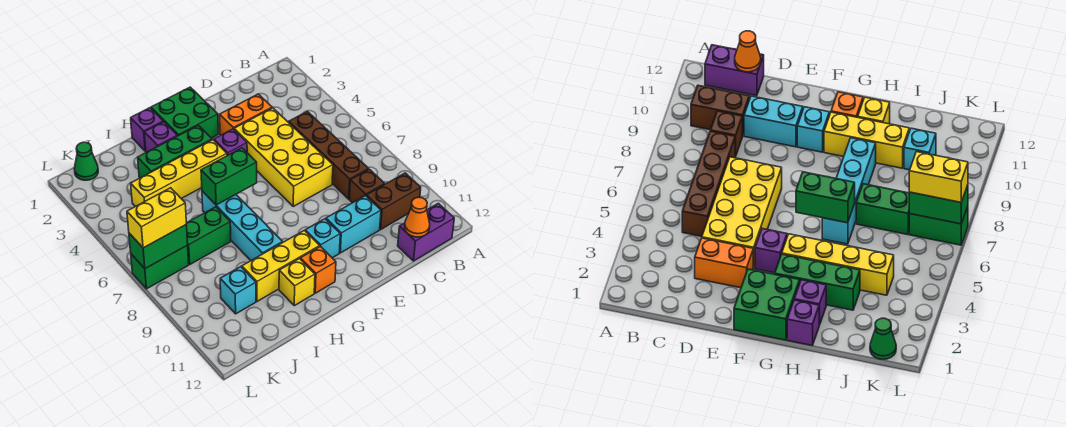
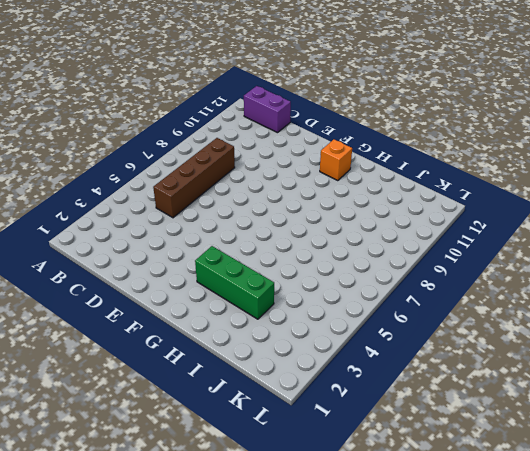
none -> brown 1x2 brick [366,173,421,229]
none -> brown 1x1 brick [349,169,385,203]
none -> orange 1x2 brick [220,94,272,135]

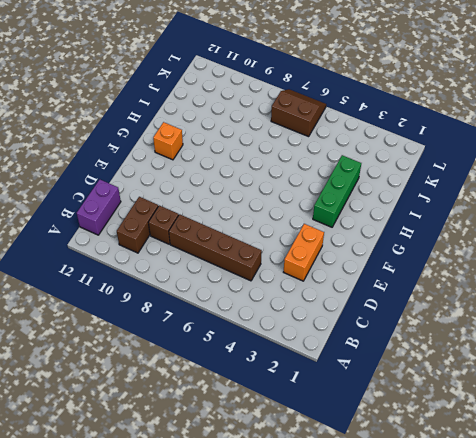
brown 2x2 slope [271,89,326,137] -> green 1x2 brick [131,246,189,289]
none -> yellow 2x4 brick [234,108,333,206]
none -> cyan 1x2 brick [326,195,381,253]
none -> green 2x2 brick [151,87,218,138]

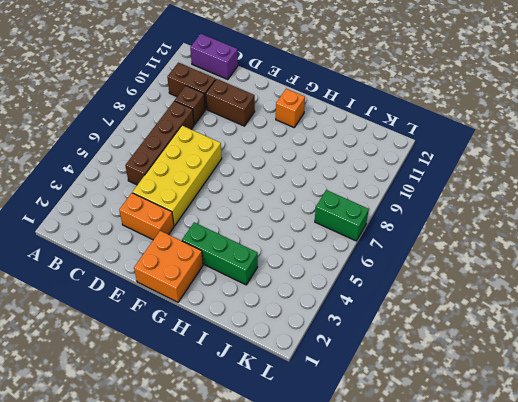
brown 1x2 brick [206,79,255,126] -> cyan 1x2 brick [326,195,381,253]
orange 2x2 brick [134,231,203,302] -> green 2x2 brick [151,87,218,138]
none -> purple 1x1 brick [214,129,247,156]
none -> cyan 1x1 brick [305,219,340,258]
none -> yellow 1x4 brick [131,140,227,207]

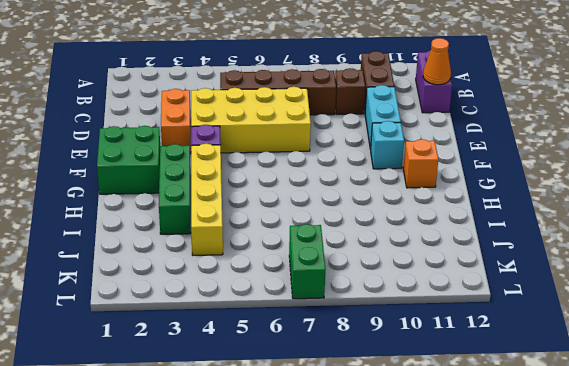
none -> yellow 1x3 brick [242,231,320,301]
none -> purple 1x1 brick [131,108,163,151]
none -> purple 1x1 brick [144,122,177,152]

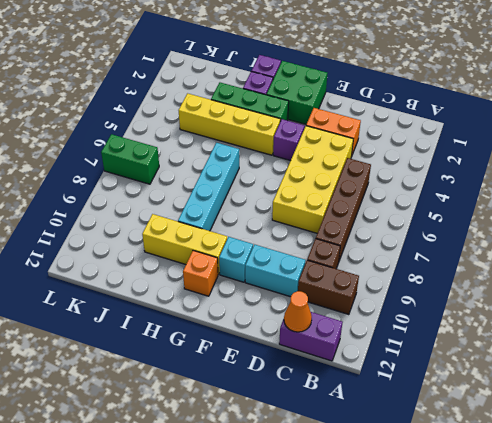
none -> yellow 1x1 brick [279,259,315,306]
none -> green 1x2 brick [186,207,231,264]
none -> cyan 1x1 brick [220,267,256,314]

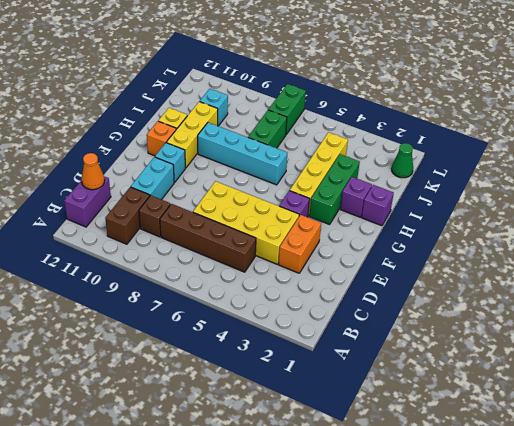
none -> green 2x2 brick [151,87,218,138]
none -> green 1x2 brick [201,148,257,205]
none -> green 1x2 brick [129,224,188,269]

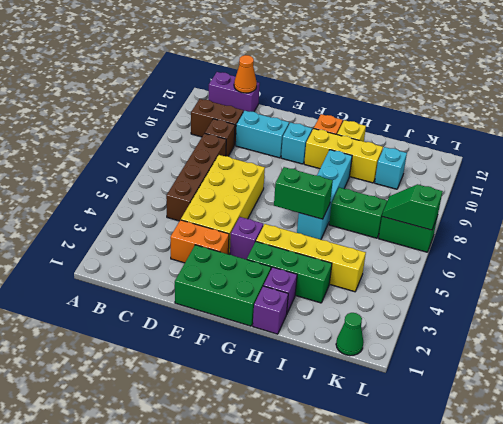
green 2x3 brick [175,245,271,326] -> green 2x2 brick [151,87,218,138]
green 1x2 slope [382,184,443,230] -> green 1x2 brick [129,224,188,269]
none -> yellow 1x2 brick [127,188,186,248]

